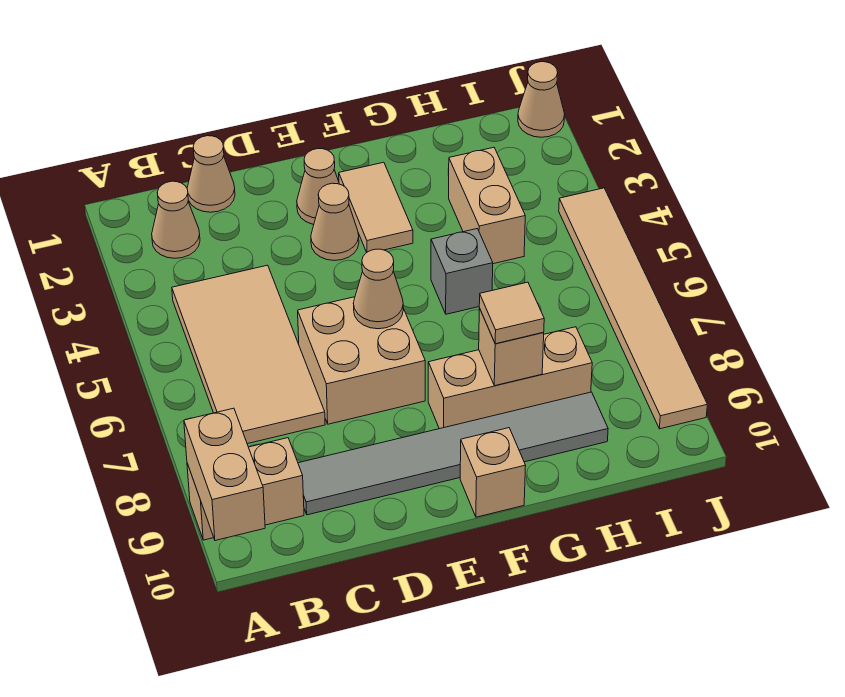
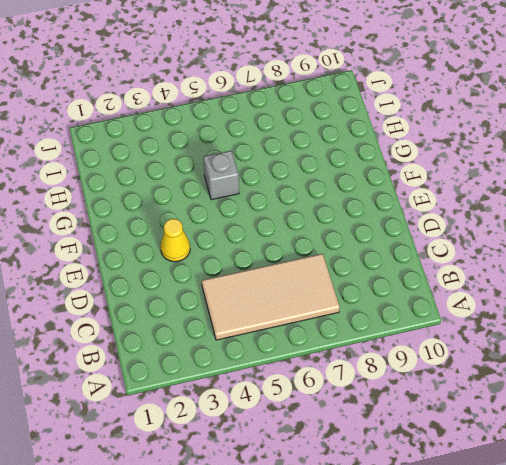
yellow 1x1 cone [160,219,190,262] -> tan 1x1 cone [311,183,359,261]
none -> tan 1x2 brick [187,438,304,540]
none -> tan 1x1 cone [152,181,200,258]
none -> tan 1x1 cone [187,136,235,212]

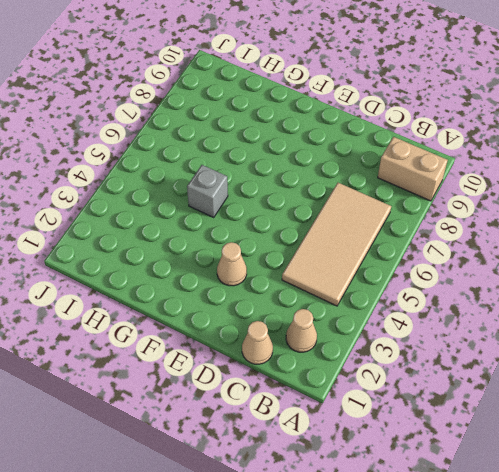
none -> grey 1x6 tile [298,392,608,515]
none -> tan 2x2 brick [298,297,425,424]
none -> tan 1x1 cone [297,149,339,224]

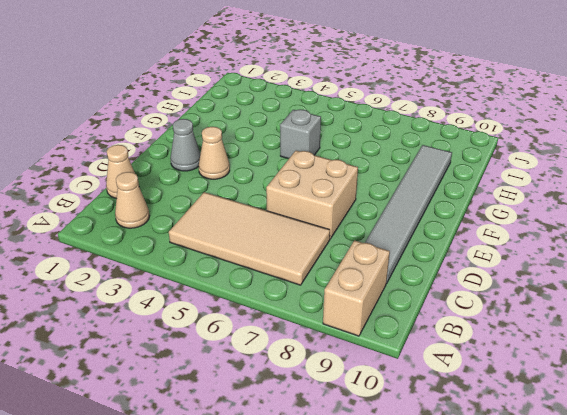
grey 1x1 cone [170,119,201,171] -> tan 1x1 cone [297,149,339,224]
none -> tan 1x2 tile [339,162,413,252]
none -> tan 1x3 brick [428,327,592,429]
none -> tan 1x1 brick [460,428,526,517]

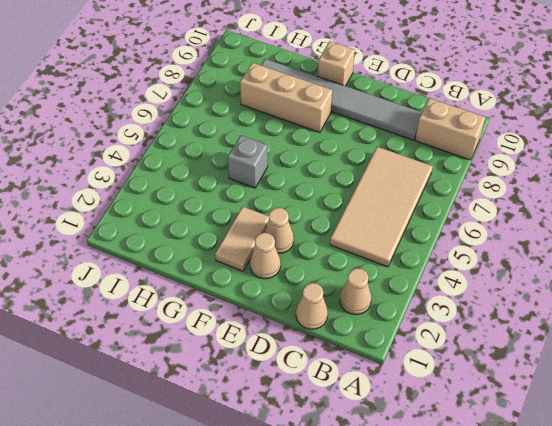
none -> tan 2x2 brick [298,297,425,424]
none -> tan 1x2 brick [449,147,525,264]
none -> tan 1x1 cone [518,62,565,137]

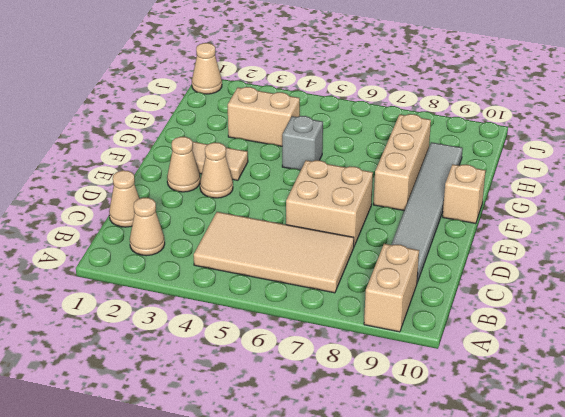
none -> tan 1x6 tile [559,188,707,429]
none -> tan 1x2 brick [184,408,265,541]
none -> tan 1x1 cone [353,249,403,329]

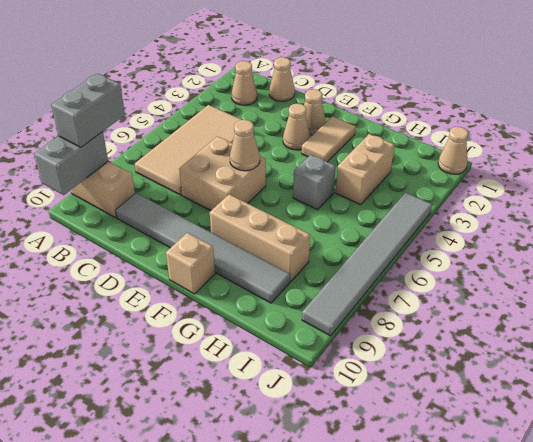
grey 1x2 brick [51,73,125,147] -> none
grey 1x2 brick [34,132,108,195] -> tan 1x2 brick [184,408,265,541]
grey 1x6 tile [302,193,432,336] -> tan 1x6 tile [559,188,707,429]
none -> tan 1x1 brick [479,308,544,386]
none -> tan 1x1 tile [479,282,544,344]

